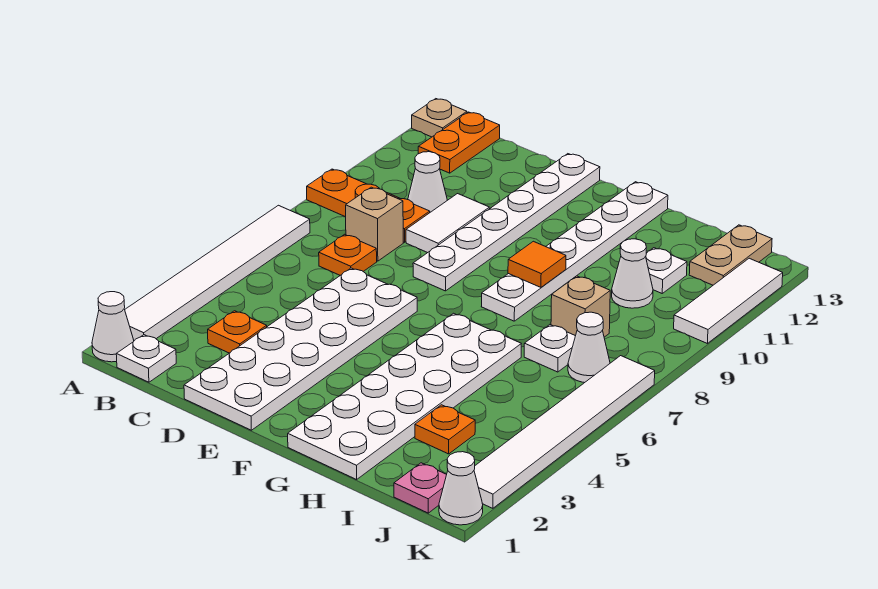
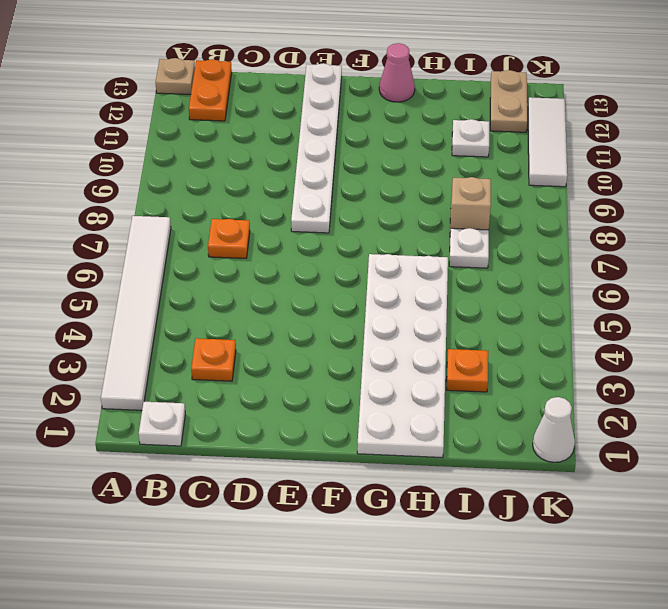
pink 1x1 cone [379,43,415,102] -> white 1x6 plate [481,182,668,321]
none -> white 1x1 cone [92,292,134,362]
none -> orange 1x3 plate [307,169,430,242]
none -> tan 1x1 brick [346,187,403,261]

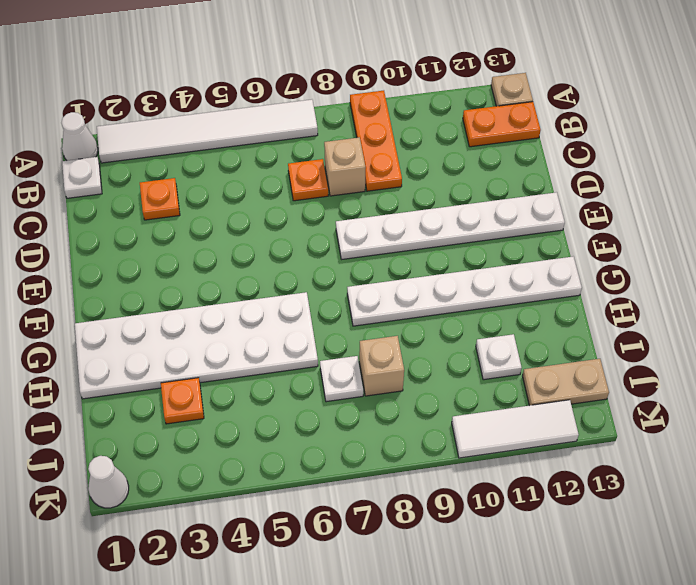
none -> white 1x1 cone [408,152,447,212]
none -> white 2x6 plate [184,268,417,430]
none -> white 1x2 tile [406,194,489,253]

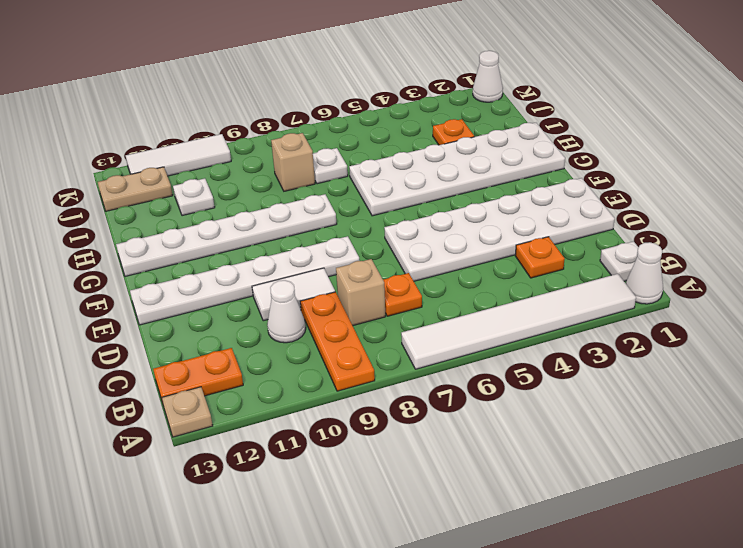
none -> white 1x1 cone [612,239,653,308]
none -> pink 1x1 plate [394,463,447,513]
none -> white 1x1 cone [568,312,610,383]

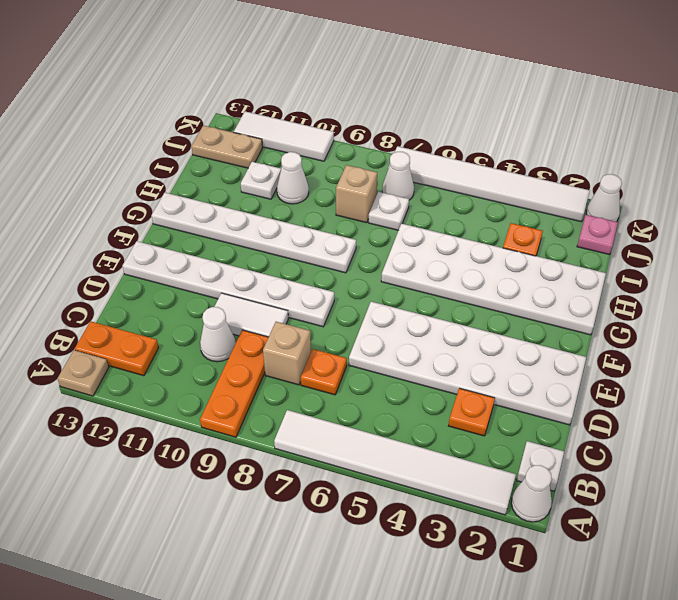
none -> orange 1x1 tile [508,241,566,287]

